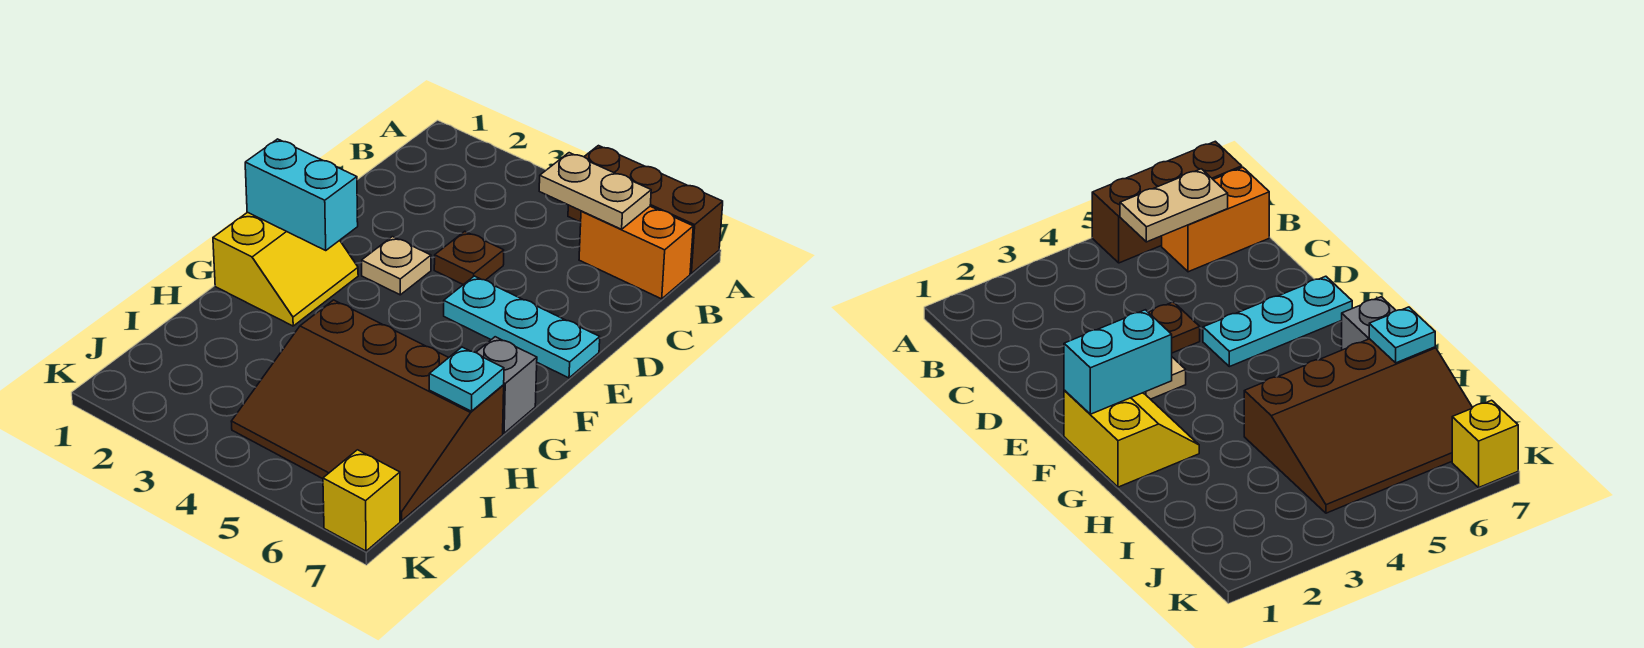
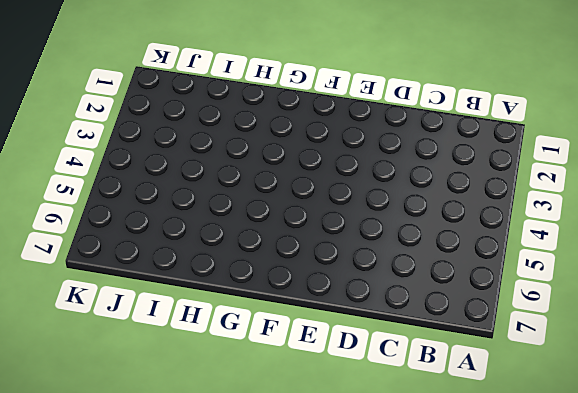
none -> brown 1x3 brick [568,146,723,273]
none -> orange 1x2 brick [579,206,693,299]
none -> brown 1x1 plate [434,231,504,285]

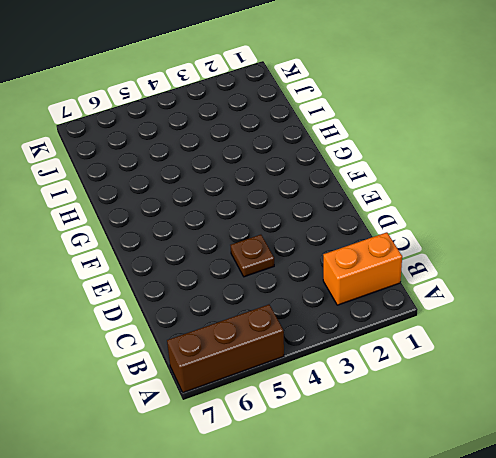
orange 1x2 brick [323,232,402,305] -> orange 1x2 brick moved to [579,206,693,299]
none -> tan 1x1 plate [362,237,431,295]
none -> cyan 1x3 plate [444,276,600,378]
none -> yellow 2x2 slope [213,212,358,326]

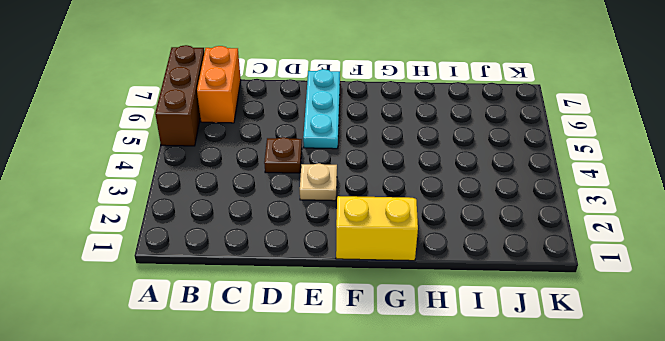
none -> grey 1x1 brick [476,337,537,433]
none -> brown 3x4 slope [231,300,504,521]
none -> yellow 1x1 brick [323,450,400,551]

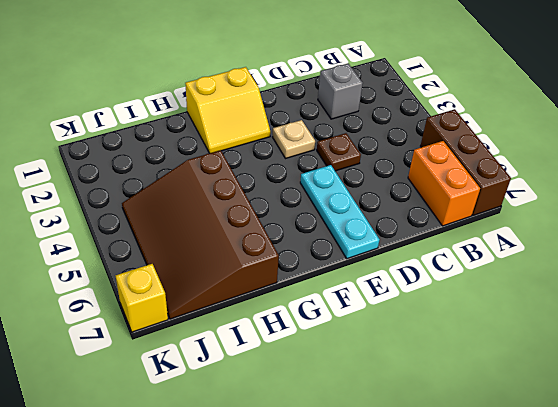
grey 1x1 brick [318,64,363,119] -> grey 1x1 brick moved to [476,337,537,433]
none -> tan 1x2 plate [539,153,651,229]
none -> cyan 1x2 brick [245,139,358,250]
none -> cyan 1x1 plate [429,347,504,411]

